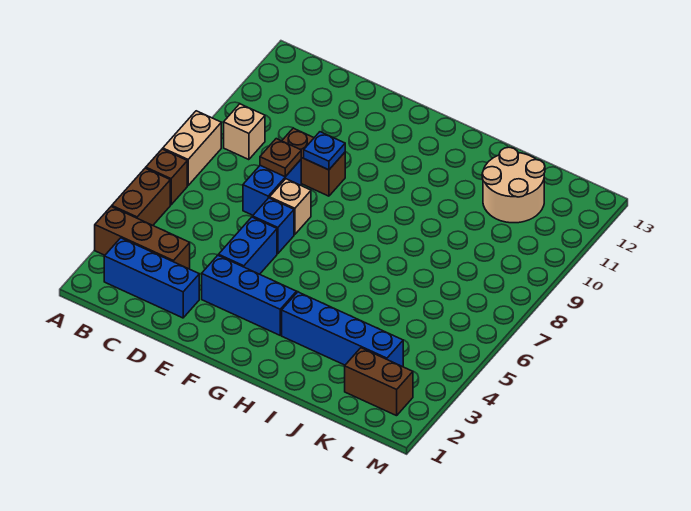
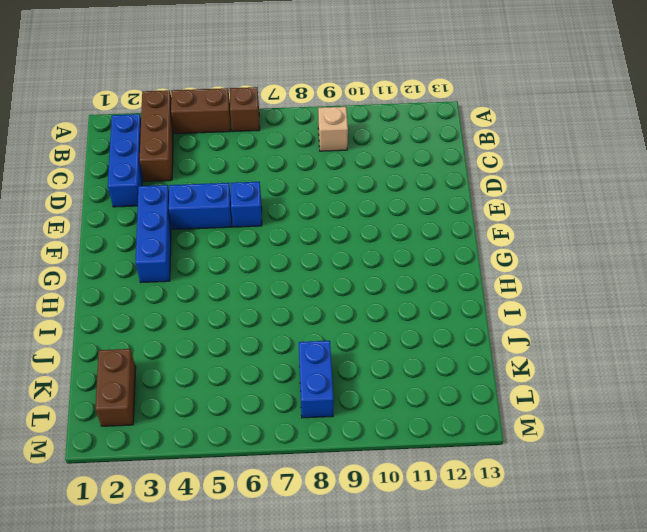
blue 1x2 brick [299,341,333,418] -> blue 1x2 brick turned to [243,160,301,215]
none -> tan 1x2 brick [163,111,221,185]
none -> brown 1x2 brick [282,128,345,196]
none -> tan 1x1 brick [270,179,311,234]

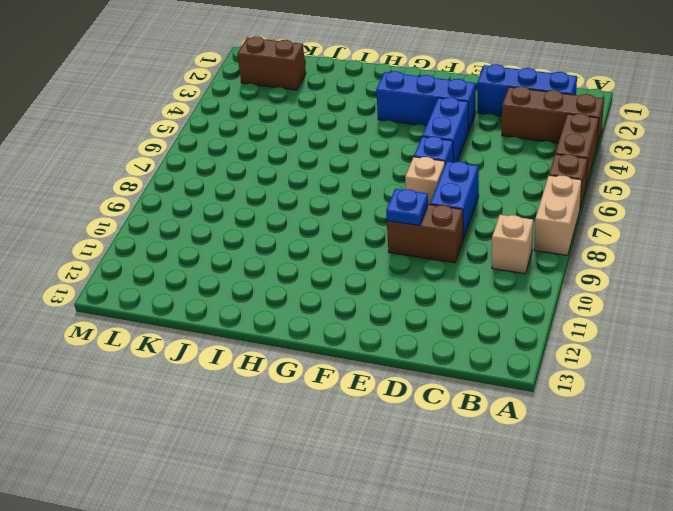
none -> blue 1x4 brick [282,292,403,367]
none -> tan 2x2 round brick [482,147,545,223]
none -> brown 1x1 plate [260,139,301,177]

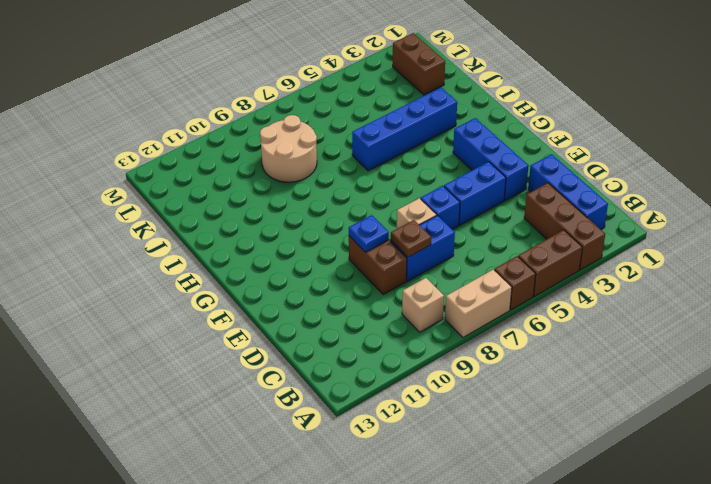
blue 1x4 brick [352,88,457,171] -> blue 1x4 brick turned to [282,292,403,367]
tan 2x2 round brick [260,115,317,182] -> tan 2x2 round brick moved to [482,147,545,223]

